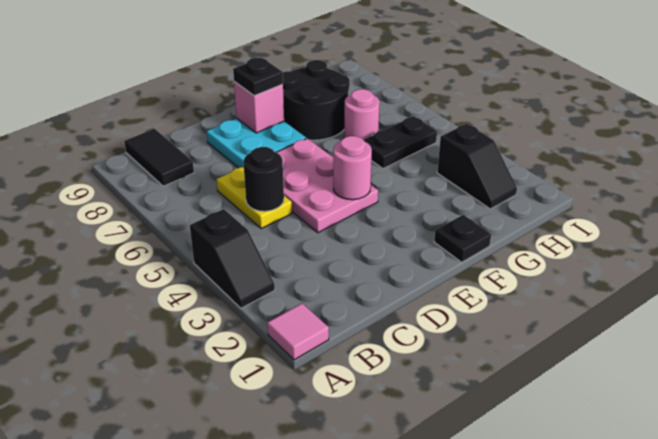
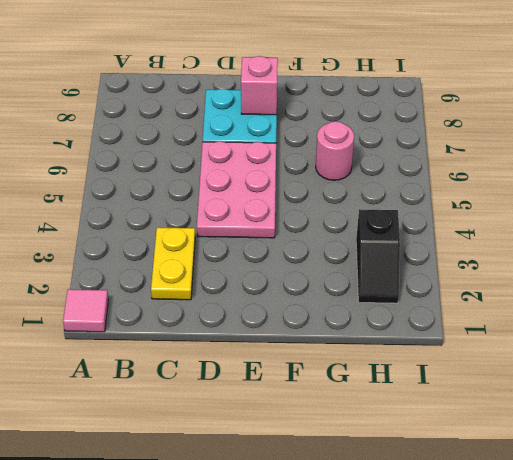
yellow 1x2 plate [151,227,195,300] -> yellow 1x2 plate moved to [217,167,292,228]
none -> black 1x2 slope [190,209,275,308]
none -> black 1x2 tile [124,129,194,186]
none -> black 1x1 plate [434,215,491,262]

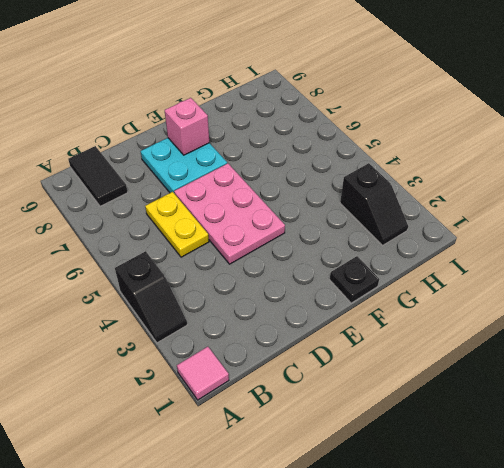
none -> black 2x2 round brick [283,60,350,140]
none -> black 1x2 plate [364,116,437,169]
none -> pink 1x1 round brick [344,89,380,140]

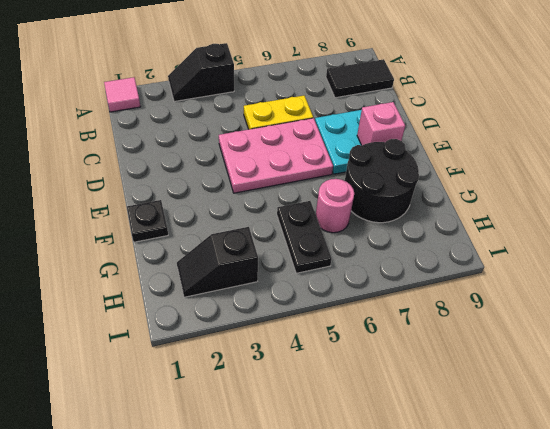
none -> black 1x1 round brick [243,147,284,211]
none -> pink 1x1 round brick [333,136,372,200]
none -> black 1x1 plate [233,58,283,96]

